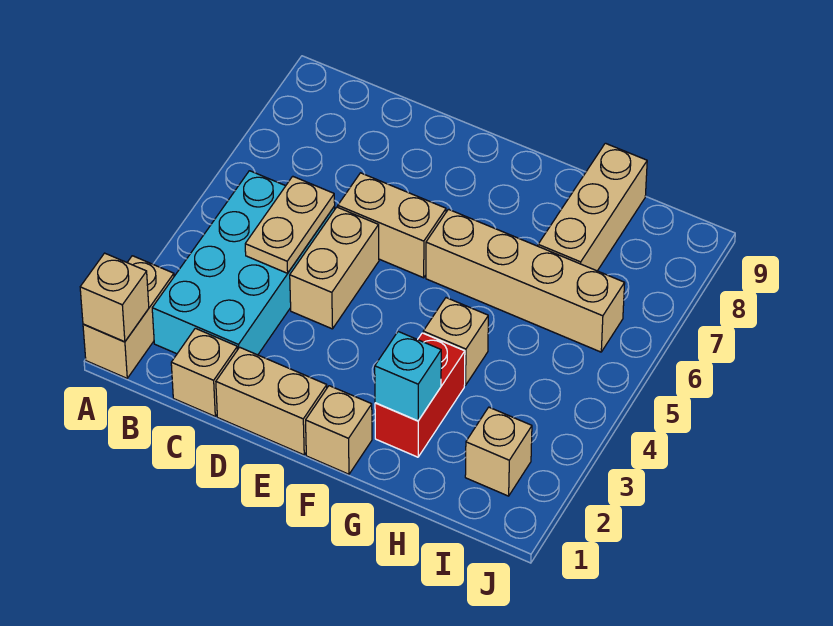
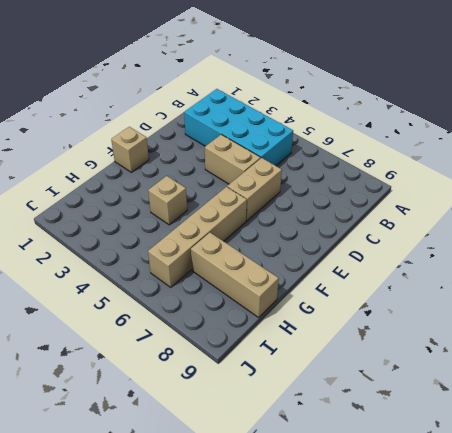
none -> tan 1x2 brick [83,256,174,378]
none -> tan 1x1 brick [171,328,237,416]
none -> tan 1x2 brick [216,347,327,455]

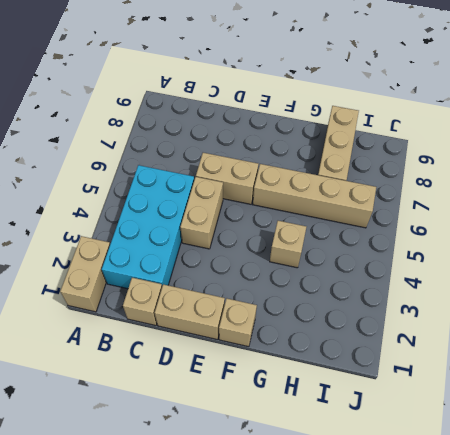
none -> red 1x2 brick [375,333,465,457]
none -> tan 1x1 brick [465,407,532,496]
none -> tan 1x1 brick [80,253,149,342]

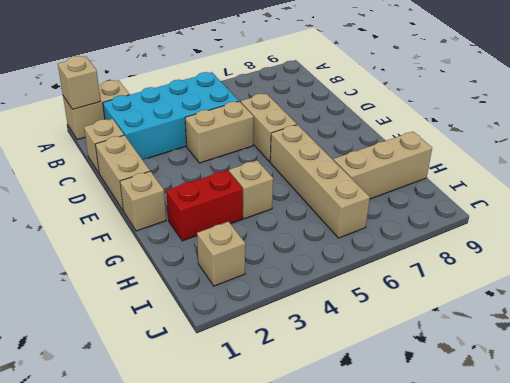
none -> tan 1x2 plate [245,176,335,273]
none -> cyan 1x1 brick [375,332,441,421]

